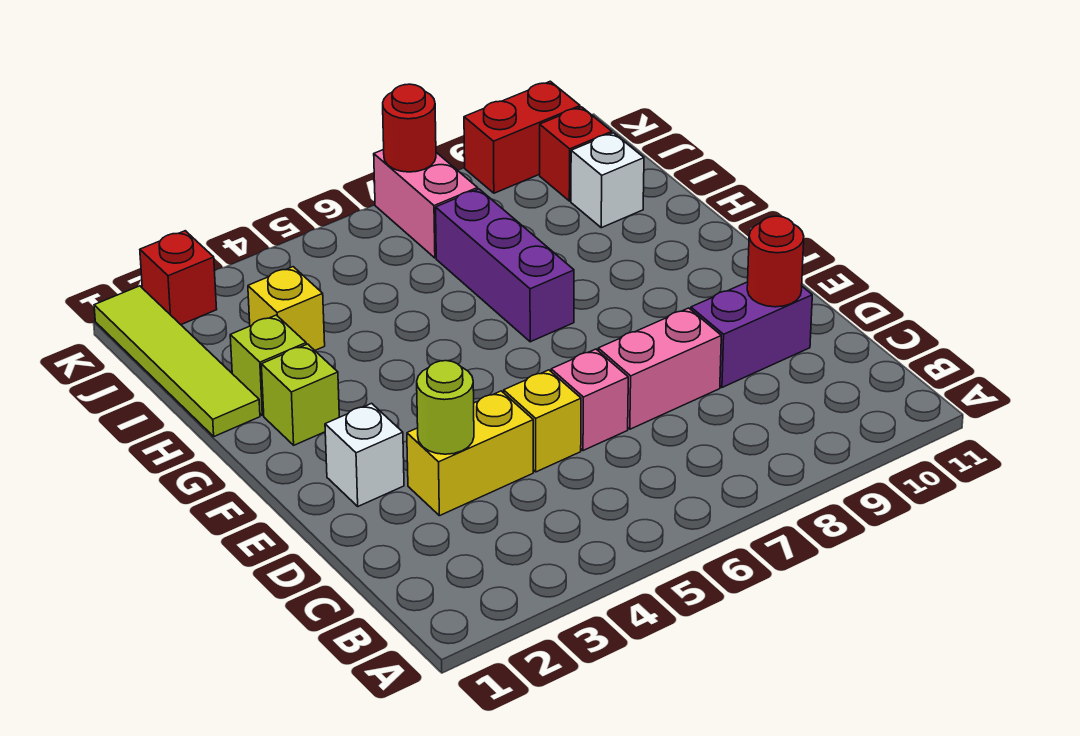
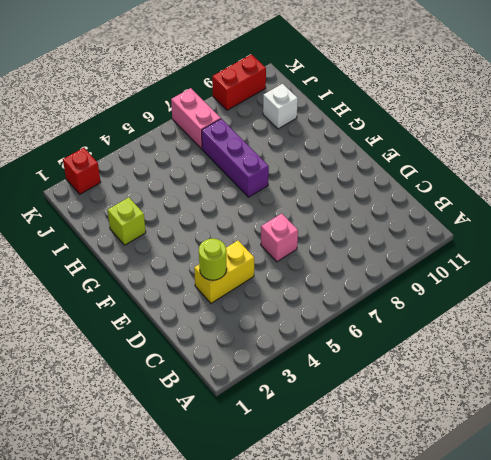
none -> yellow 1x1 brick [504,370,581,472]
none -> pink 1x2 brick [598,308,721,429]
none -> purple 1x2 brick [691,282,812,387]

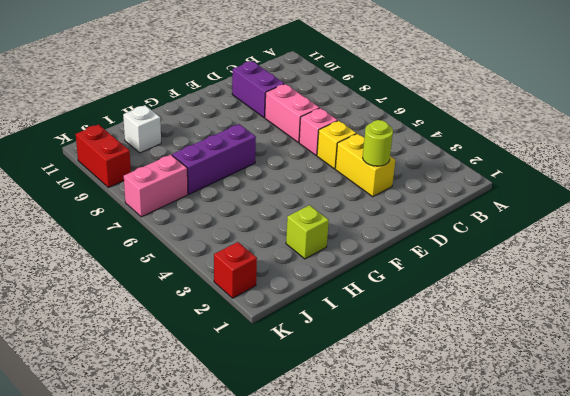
none -> white 1x1 brick [325,403,404,506]
none -> lime 1x1 brick [261,344,339,445]
none -> lime 1x4 tile [94,286,260,436]

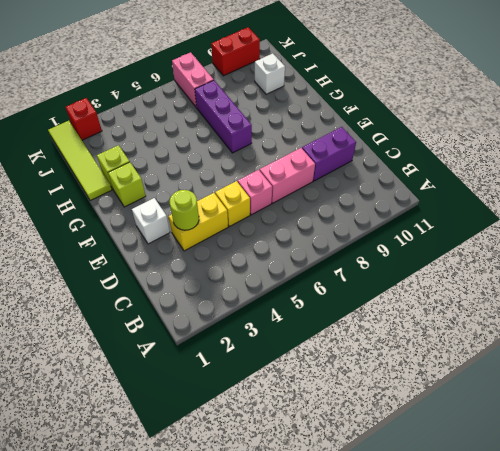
none -> yellow 1x1 brick [248,267,325,350]
none -> red 1x1 brick [540,107,612,201]
none -> red 1x1 round brick [747,216,804,307]

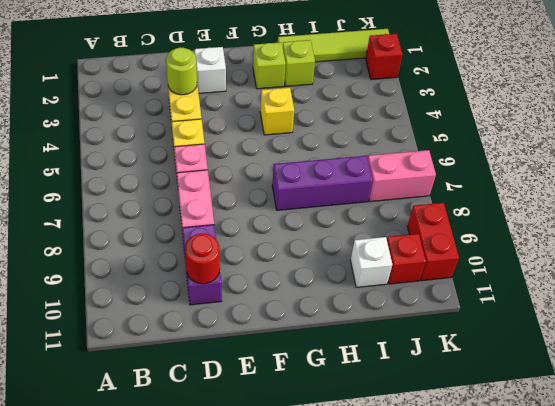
yellow 1x1 brick [260,88,294,135] -> yellow 1x1 brick moved to [248,267,325,350]
none -> red 1x1 round brick [383,84,436,172]

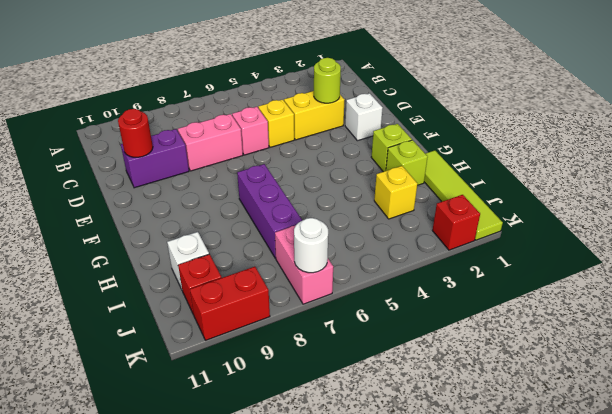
white 1x1 round brick [294,218,328,273] -> red 1x1 round brick [383,84,436,172]

